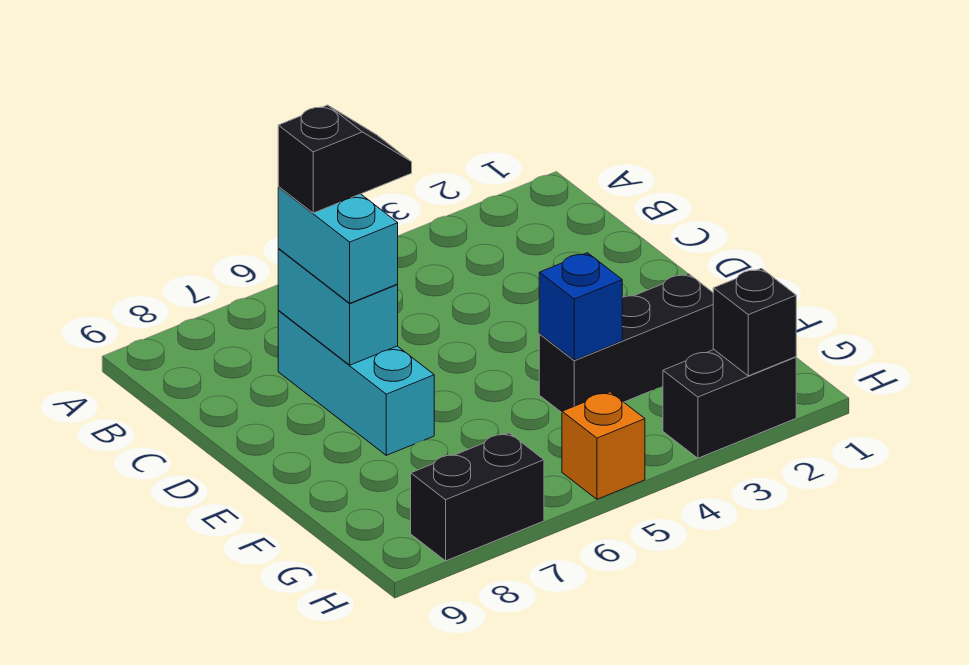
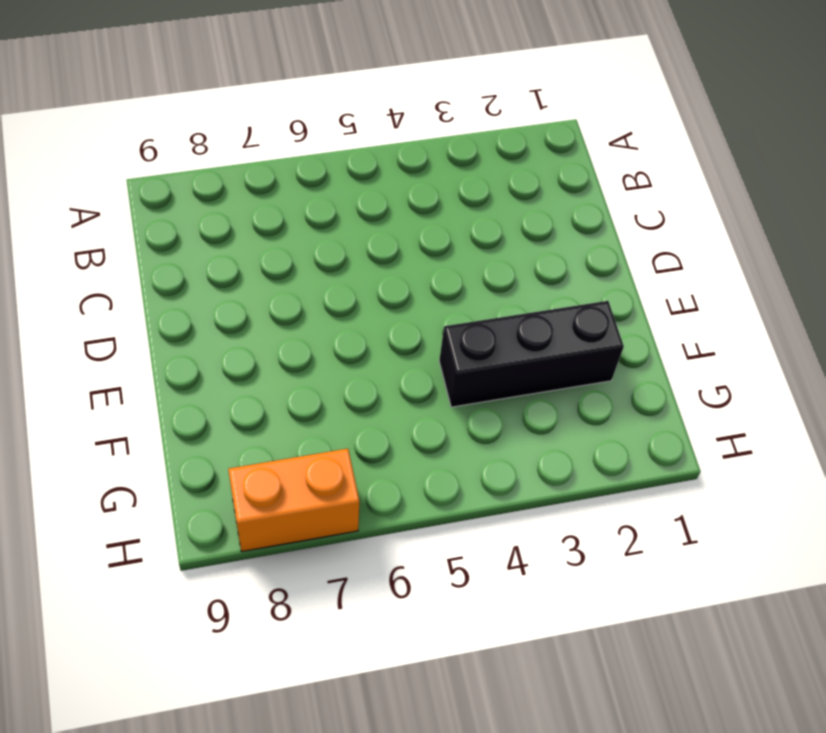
orange 1x2 brick [228,449,360,552] -> black 1x2 brick [411,433,544,561]
none -> cyan 1x3 brick [278,311,434,455]
none -> black 1x2 brick [663,350,796,458]

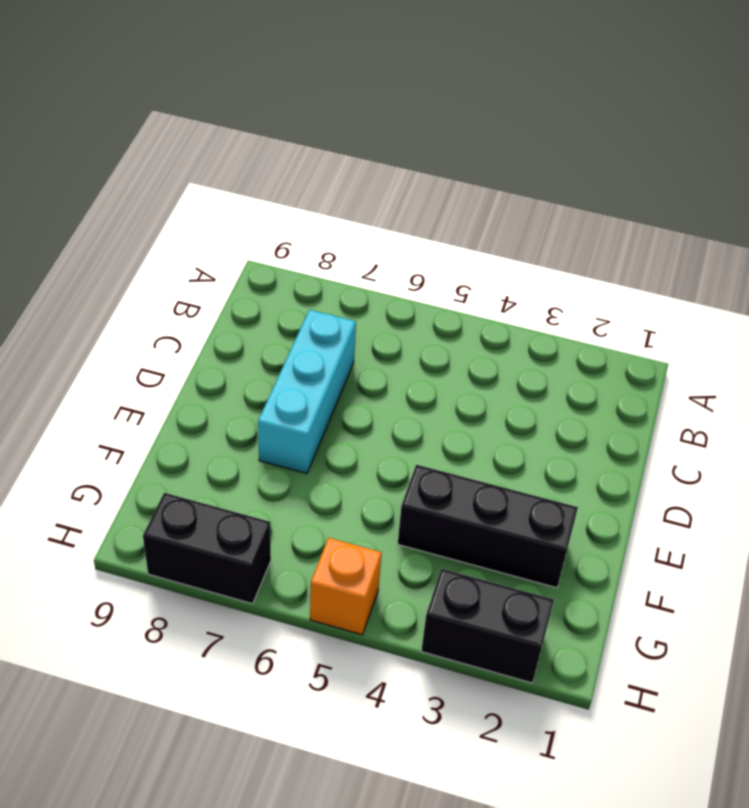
none -> cyan 1x2 brick [278,249,398,365]
none -> blue 1x1 brick [539,253,622,360]

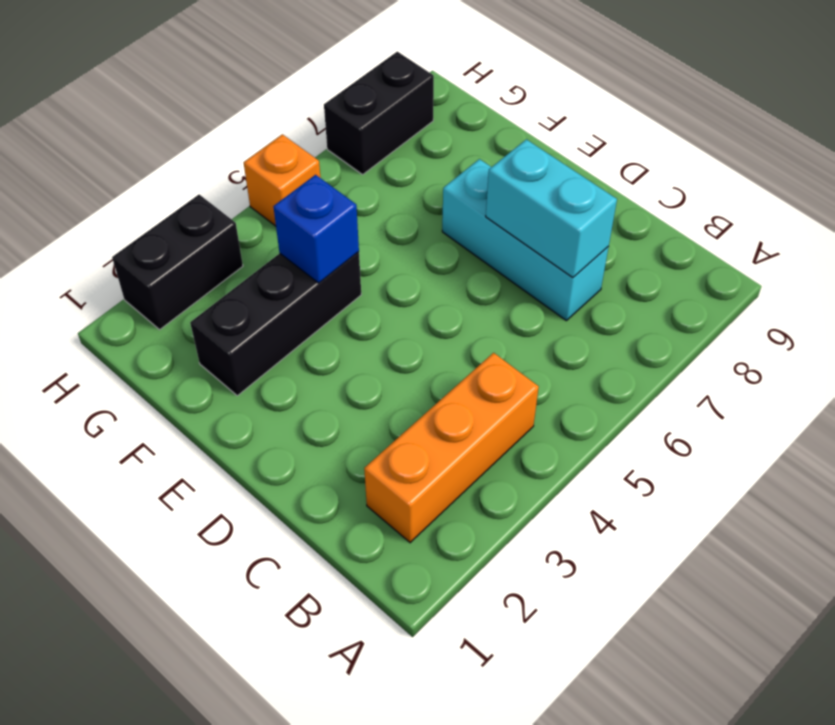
orange 1x3 brick [364,353,539,543] -> none
none -> black 1x1 brick [713,268,796,376]
none -> cyan 1x2 brick [278,187,398,303]

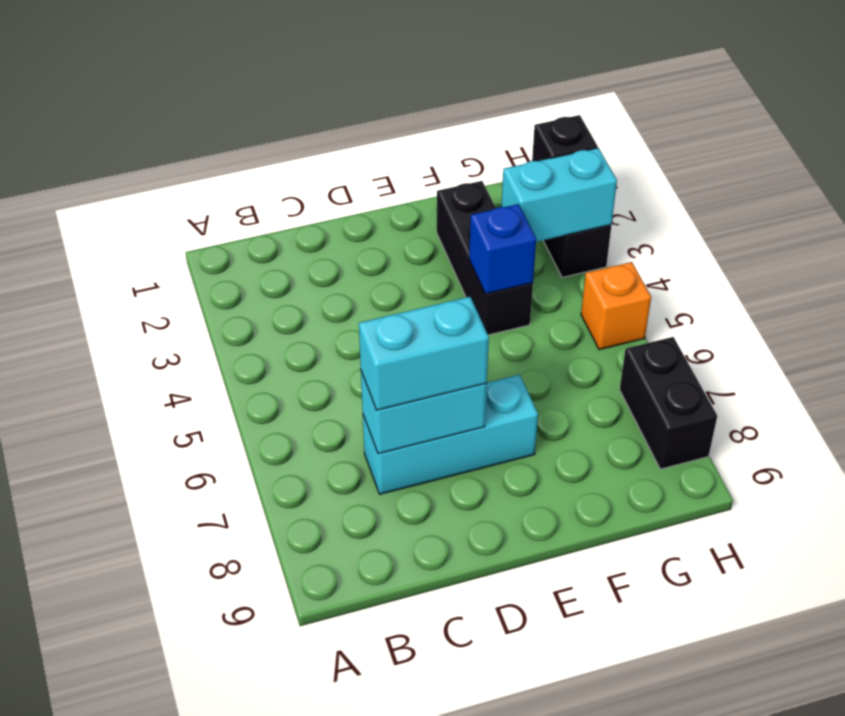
cyan 1x2 brick [501,148,617,242] -> none
none -> black 1x2 slope [278,105,412,213]

